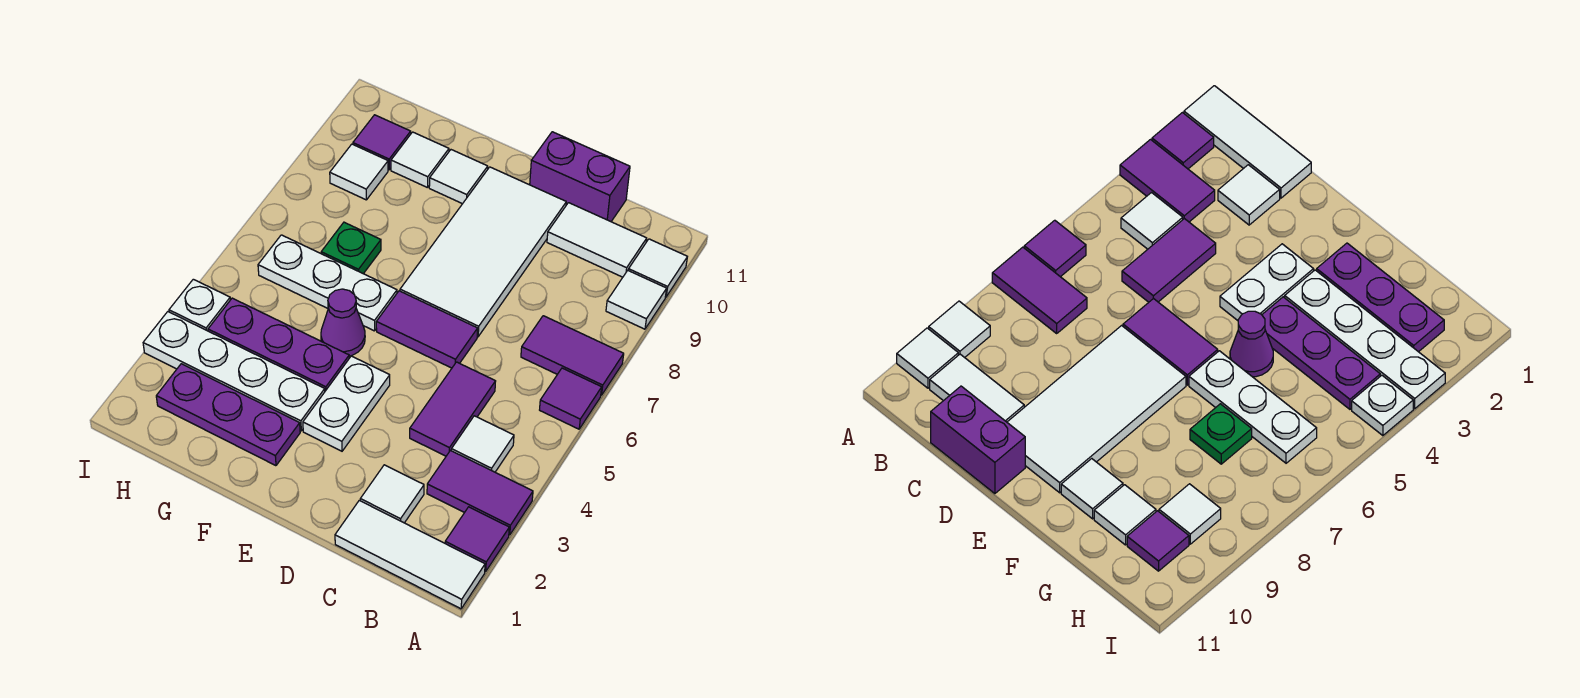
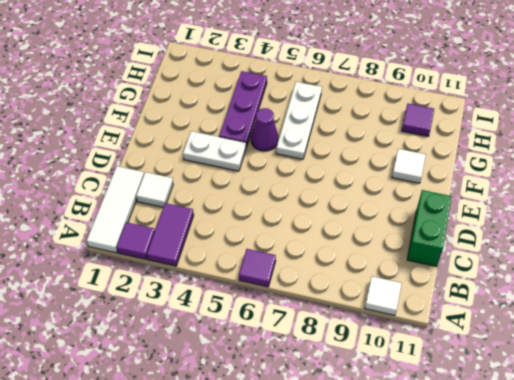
green 1x2 brick [407,190,452,267] -> purple 1x2 brick [530,132,630,222]
none -> purple 1x2 tile [521,316,624,395]
none -> white 1x1 tile [606,271,667,329]
none -> white 1x1 tile [451,416,514,472]

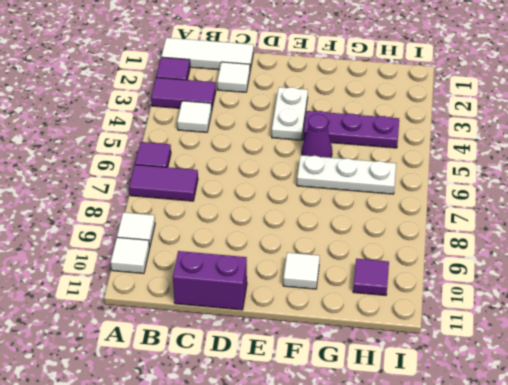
none -> white 1x2 tile [547,203,647,277]
none -> purple 1x2 tile [410,362,496,456]
none -> purple 1x2 tile [376,291,478,368]

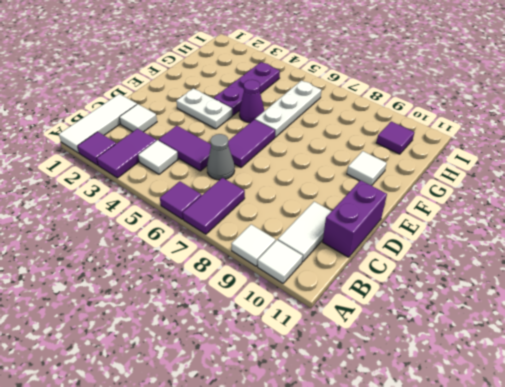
grey 1x1 cone [207,134,235,180] -> none
none -> white 2x4 tile [400,167,566,337]
none -> purple 1x3 plate [156,364,300,466]
none -> white 1x4 plate [143,312,325,431]

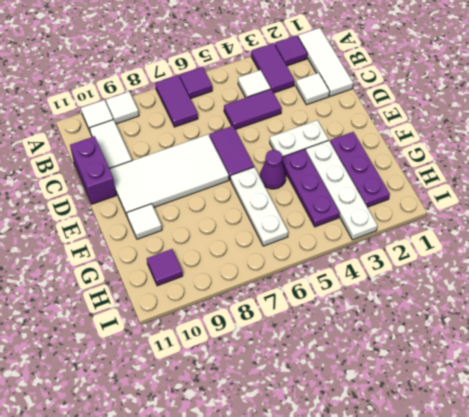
none -> green 1x1 plate [321,222,381,274]
none -> white 1x1 tile [391,132,449,188]
none -> white 1x1 tile [330,144,388,200]

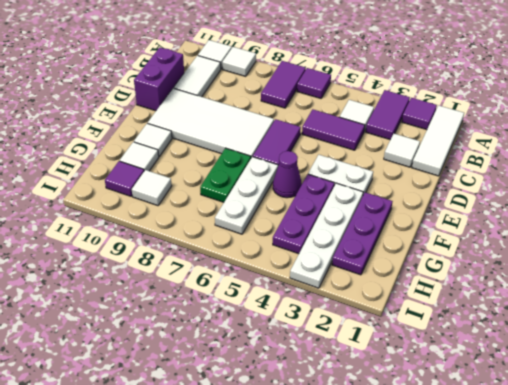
green 1x2 plate [200,148,251,202] -> green 1x1 plate [321,222,381,274]
none -> white 1x1 plate [169,279,230,331]

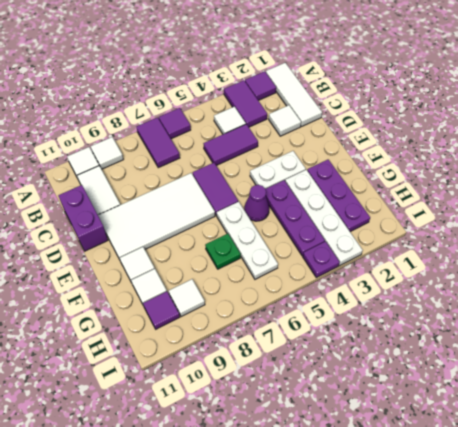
purple 1x1 plate [303,241,340,278] -> white 1x1 plate [169,279,230,331]

